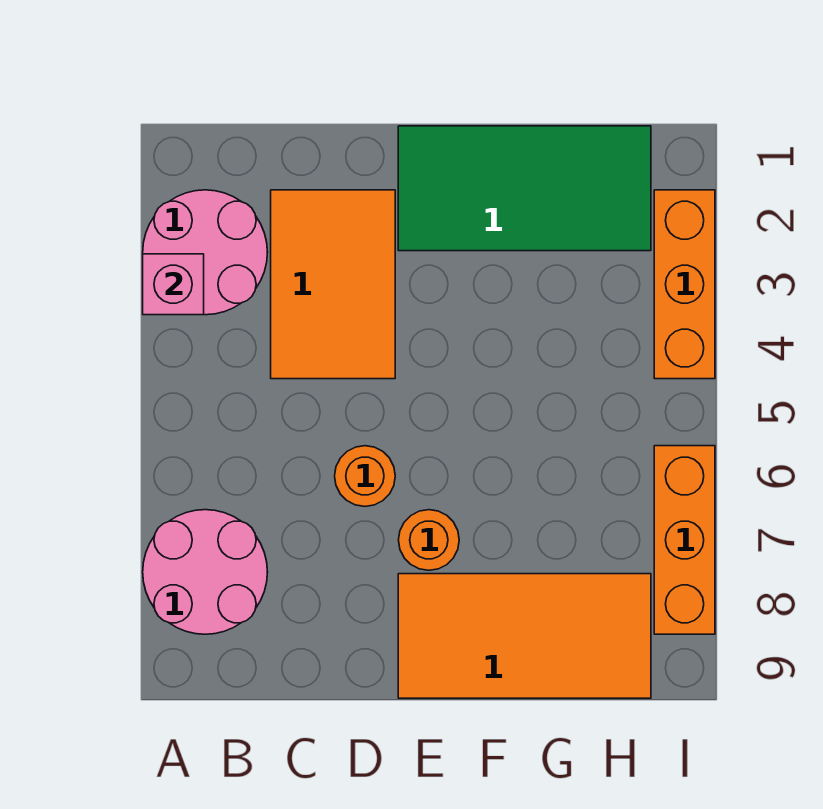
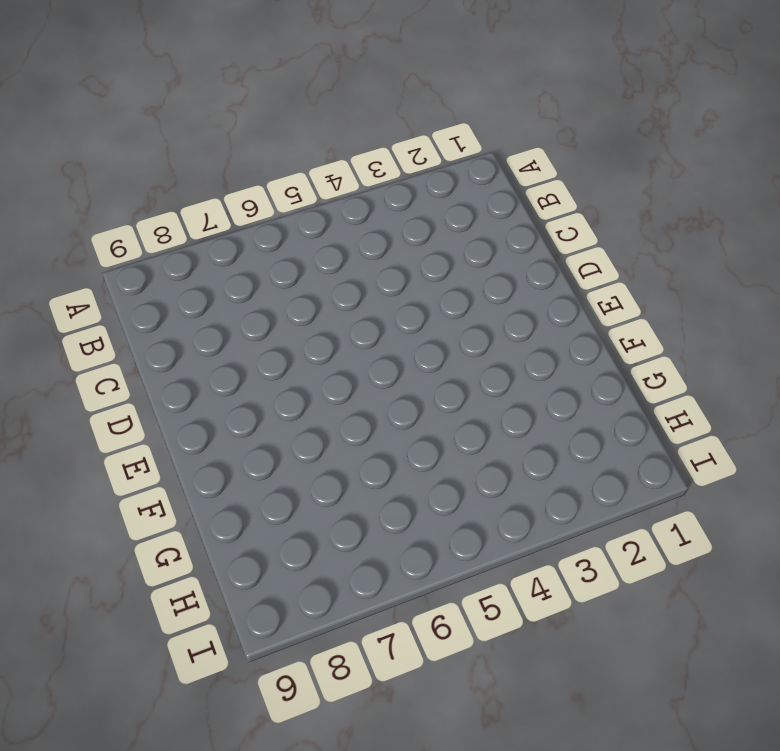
none -> pink 2x2 round brick [143,190,268,315]
none -> pink 2x2 round brick [143,510,267,634]

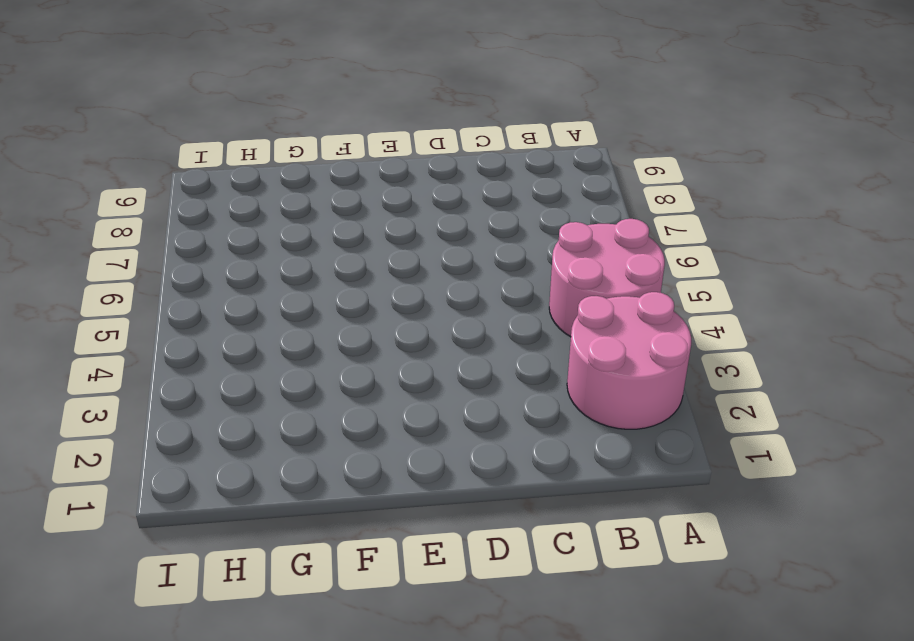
pink 2x2 round brick [549,219,665,337] -> pink 2x2 round brick moved to [143,510,267,634]
none -> orange 2x3 tile [271,190,395,379]
none -> orange 1x1 round brick [335,446,395,506]

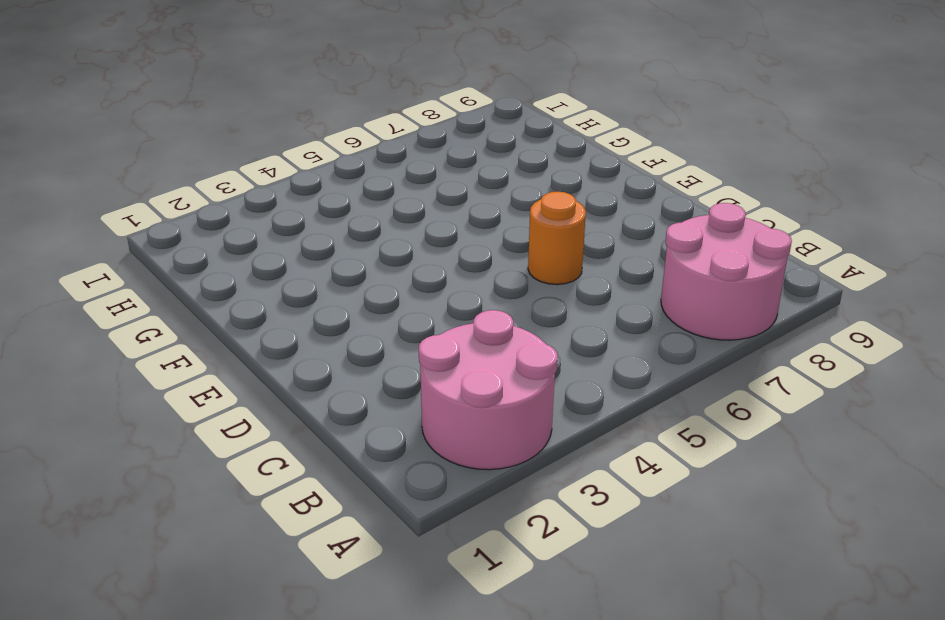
none -> orange 2x3 tile [271,190,395,379]
none -> green 2x4 tile [398,126,651,251]

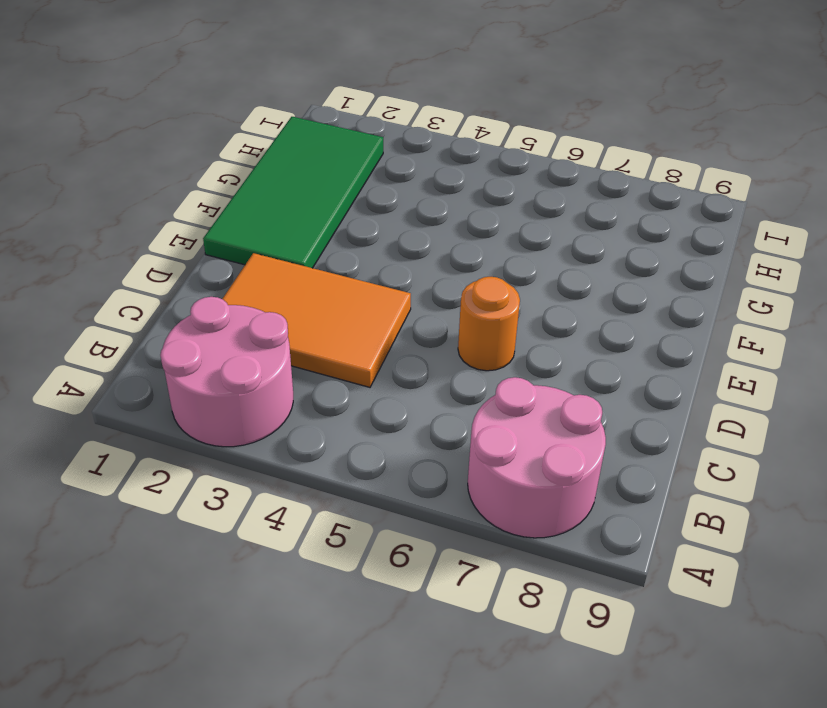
none -> orange 1x1 round brick [399,510,459,570]
none -> orange 2x4 tile [398,574,651,698]

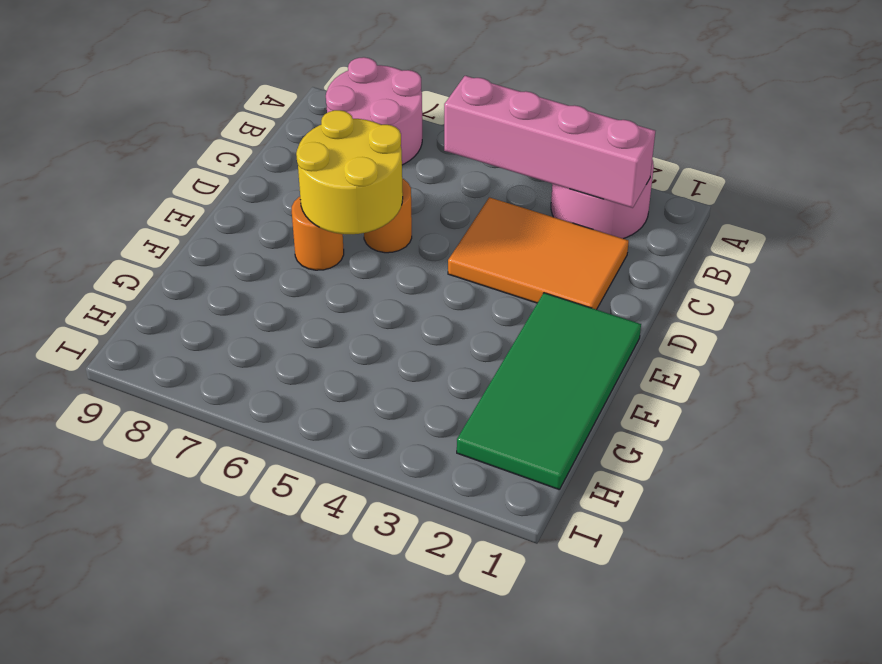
pink 1x4 brick [444,76,655,208] -> none
yellow 2x2 round brick [296,110,403,234] -> none
none -> orange 2x4 tile [398,574,651,698]
none -> orange 1x3 brick [654,190,715,379]

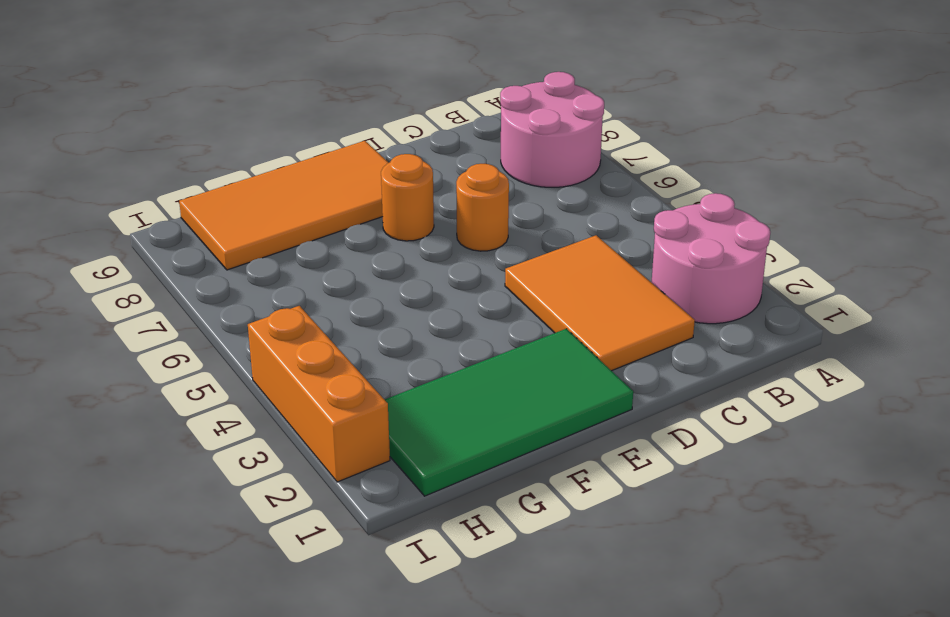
none -> orange 1x3 brick [654,446,715,634]
none -> pink 1x1 brick [143,254,204,315]

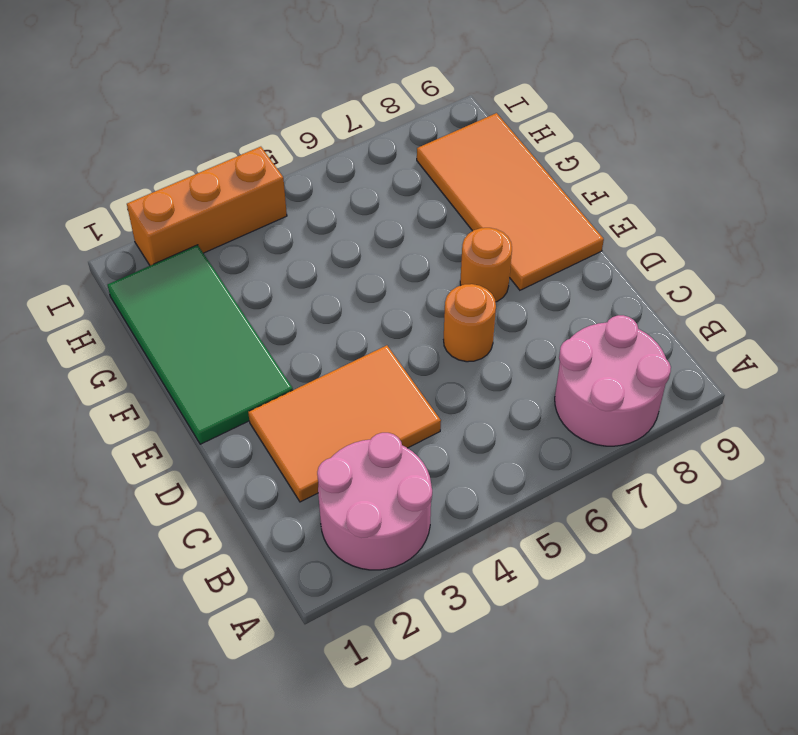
none -> orange 1x3 brick [654,446,715,634]
none -> pink 1x1 brick [143,254,204,315]

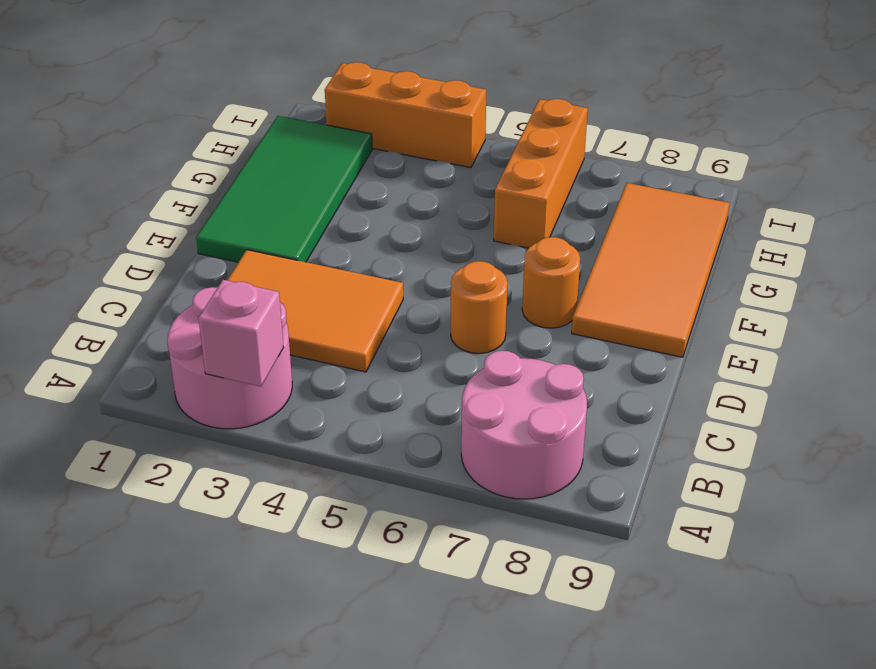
orange 1x3 brick [494,99,588,248] -> orange 1x3 brick turned to [654,446,715,634]

